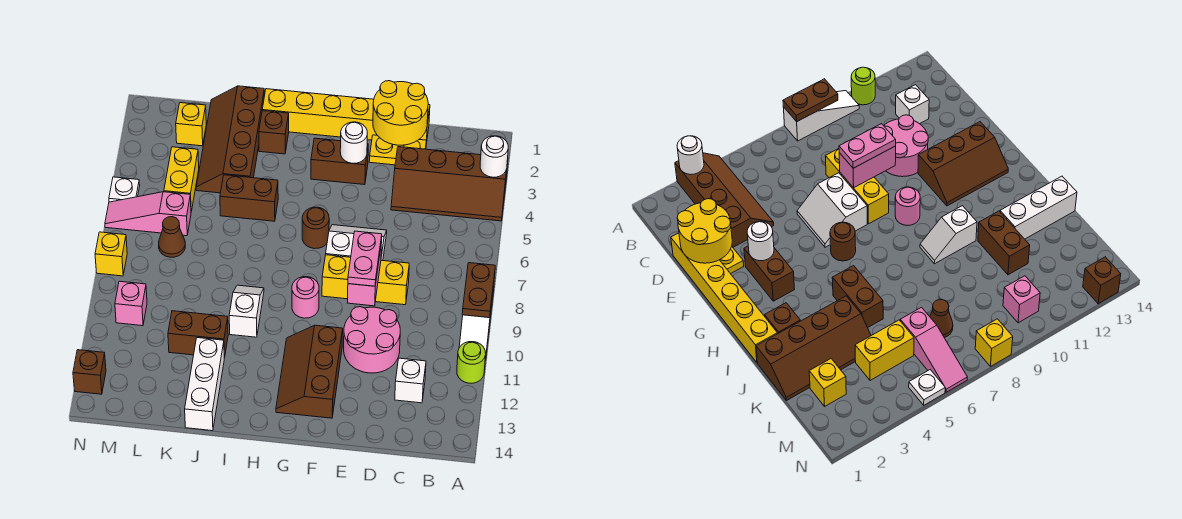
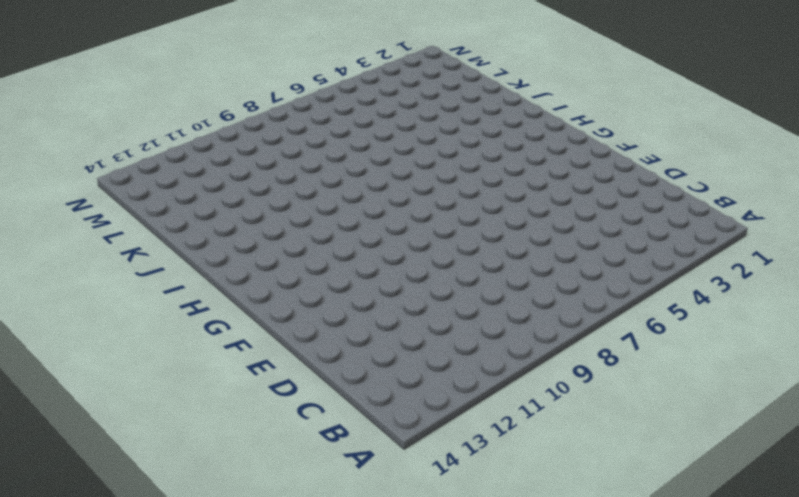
none -> brown 2x4 slope [391,147,508,221]
none -> white 1x3 slope [459,277,495,360]
none -> lime 1x1 round brick [457,342,486,383]
none -> white 1x1 brick [395,358,426,403]

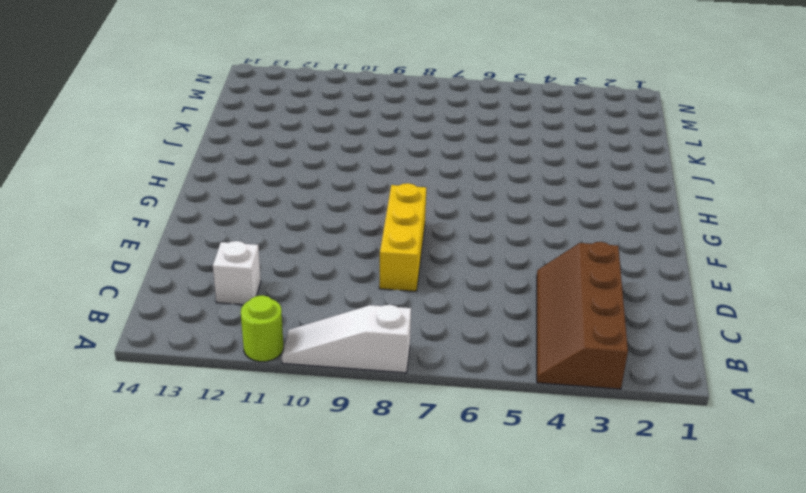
none -> yellow 1x6 brick [262,89,430,144]
none -> yellow 1x2 plate [369,135,426,165]
none -> pink 2x2 round brick [344,307,400,373]
none -> white 2x2 slope [326,225,387,261]

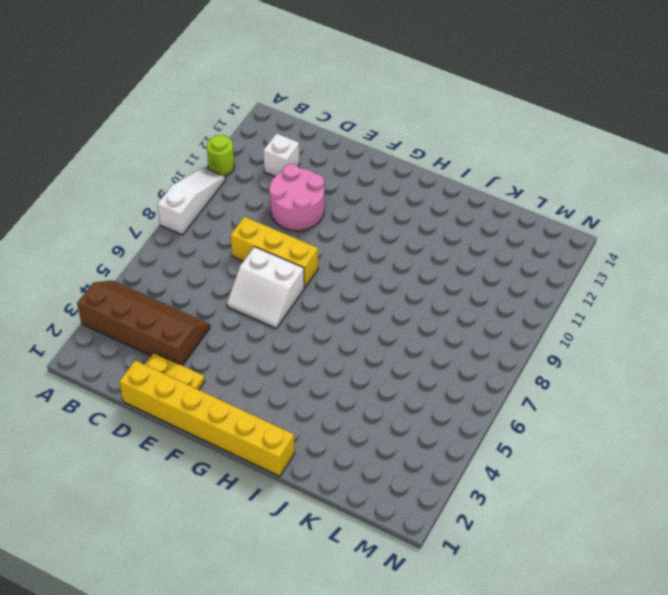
none -> brown 1x2 brick [311,138,368,185]
none -> brown 2x3 slope [276,325,343,418]
none -> brown 1x1 round brick [302,207,329,249]
none -> pink 1x1 round brick [292,277,319,318]

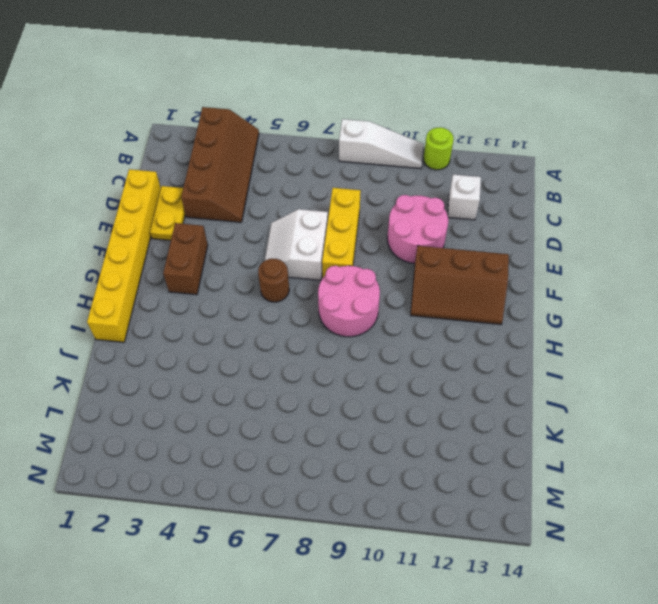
pink 2x2 round brick [318,266,380,337] -> pink 1x1 round brick [292,277,319,318]
none -> brown 1x1 brick [259,111,289,154]
none -> brown 1x2 brick [220,175,278,221]
none -> white 1x2 slope [229,285,264,337]
none -> brown 2x4 slope [196,86,264,193]

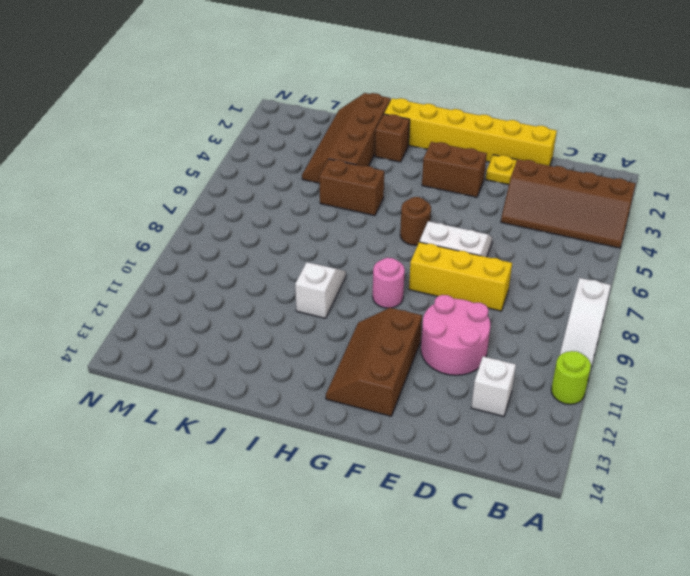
none -> brown 1x2 brick [168,311,228,358]
none -> white 1x3 brick [185,338,224,431]
none -> yellow 1x1 brick [176,103,206,146]
none -> yellow 1x2 brick [164,147,199,211]

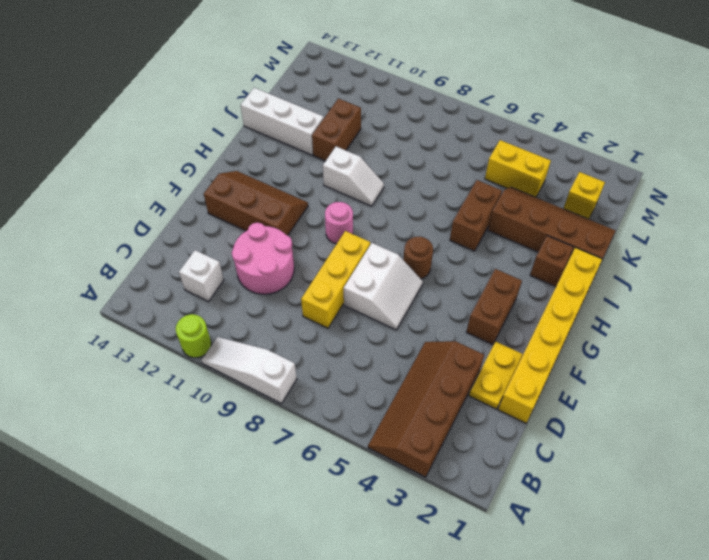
none -> pink 1x3 slope [105,192,191,236]
none -> brown 1x1 cone [159,217,185,257]
none -> pink 1x1 brick [115,281,147,326]
none -> white 1x1 plate [109,177,140,202]

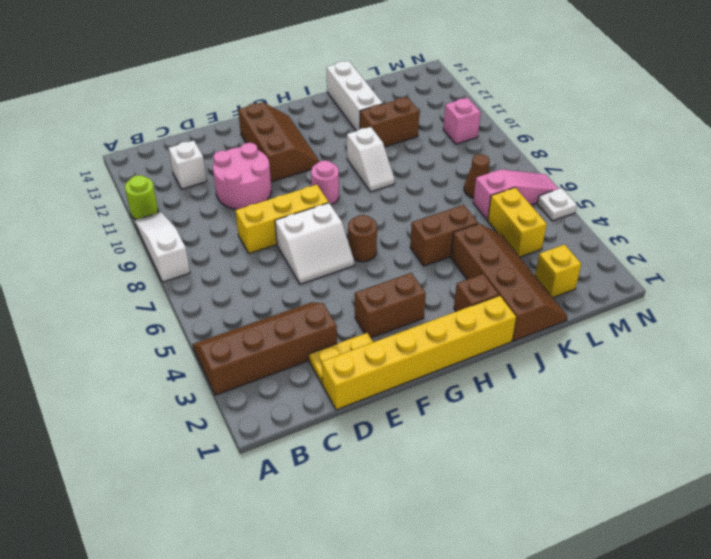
none -> yellow 1x1 brick [95,232,127,276]
none -> brown 1x1 brick [73,350,106,394]
none -> white 1x1 round brick [480,136,508,177]
none -> brown 1x2 plate [462,263,495,318]

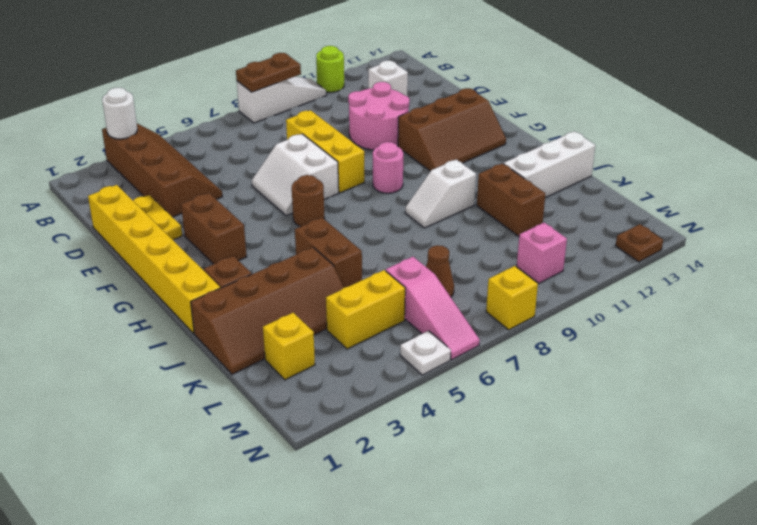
brown 1x1 plate [616,224,663,262] -> brown 1x1 brick [73,350,106,394]
none -> yellow 2x2 round brick [373,81,428,145]
none -> pink 1x2 brick [347,242,382,306]
none -> white 1x1 round brick [340,122,367,163]
none -> pink 1x2 plate [348,231,382,286]

